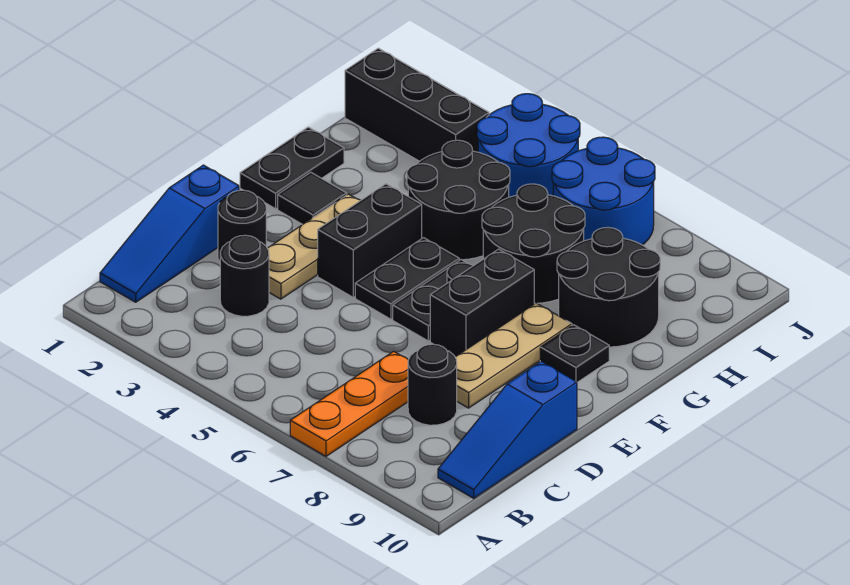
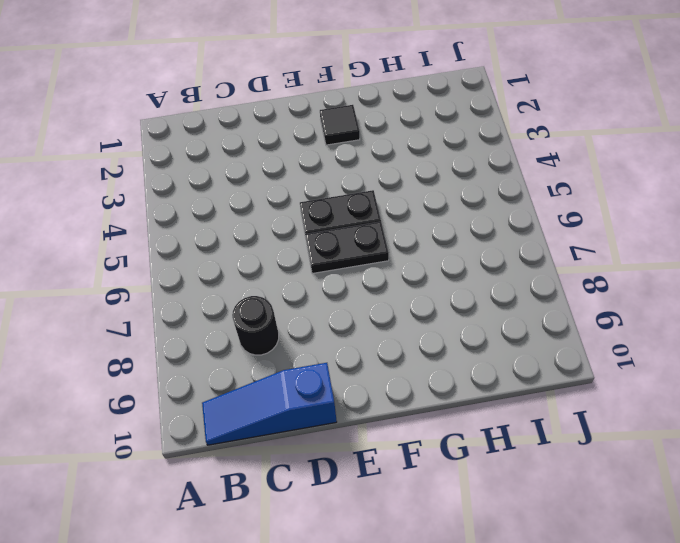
none -> orange 1x3 plate [290,351,408,456]
none -> blue 1x3 slope [100,165,239,302]
none -> black 1x1 round brick [220,235,269,316]

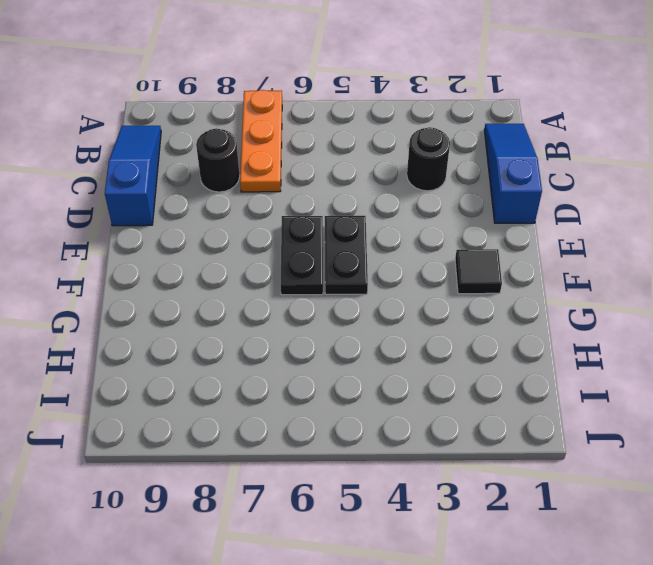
none -> black 1x1 round brick [218,190,266,261]
none -> tan 1x3 plate [267,194,361,299]
none -> tan 1x3 plate [455,303,572,408]

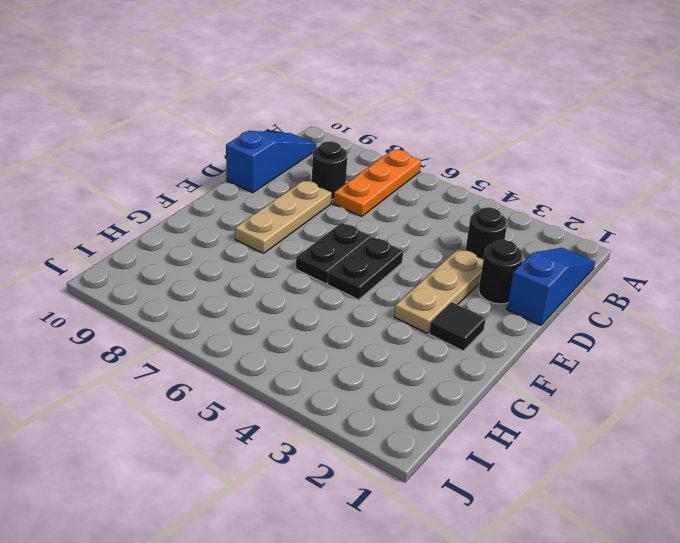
none -> black 1x2 brick [318,184,422,297]
none -> black 1x2 brick [430,249,534,357]
none -> black 1x2 plate [240,127,344,209]

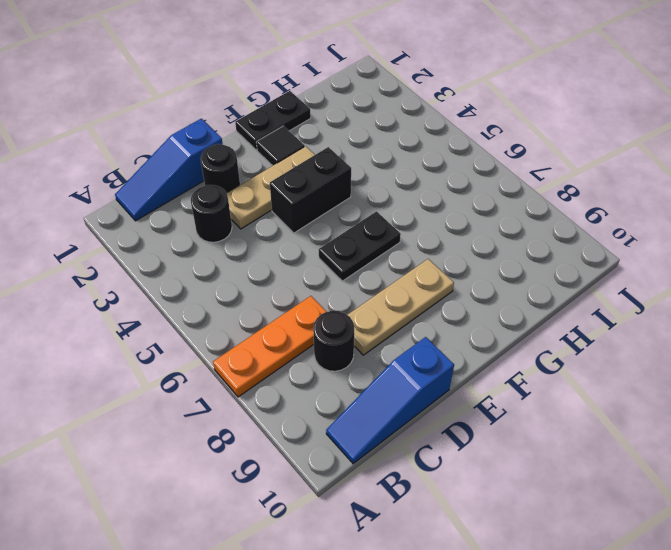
none -> black 1x2 plate [355,238,459,319]
none -> black 1x2 brick [430,249,534,357]
none -> black 1x1 plate [540,325,609,382]

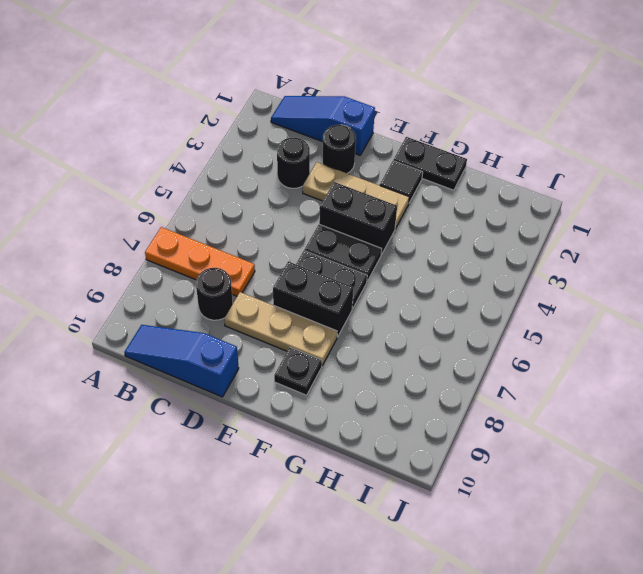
none -> black 2x2 round brick [407,140,510,260]
none -> black 2x2 round brick [482,184,585,303]
none -> black 2x2 round brick [557,228,660,347]

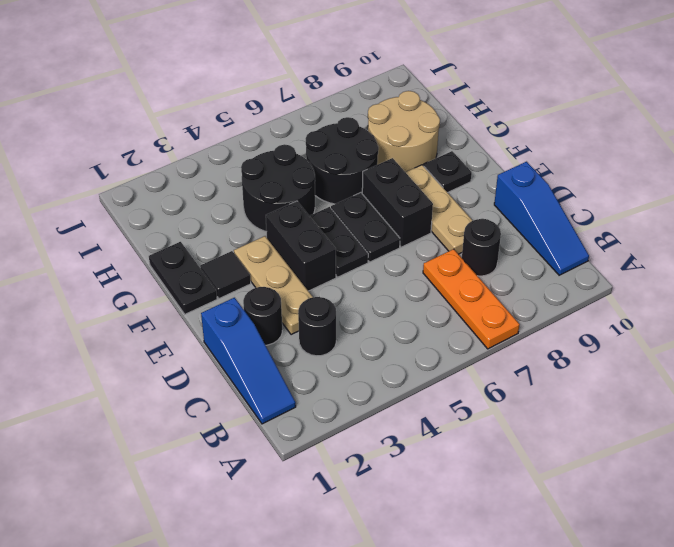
tan 2x2 round brick [368,91,440,172] -> black 2x2 round brick [557,228,660,347]
none -> black 1x3 brick [345,48,489,161]
none -> blue 2x2 round brick [477,94,580,197]
none -> blue 2x2 round brick [552,137,655,245]

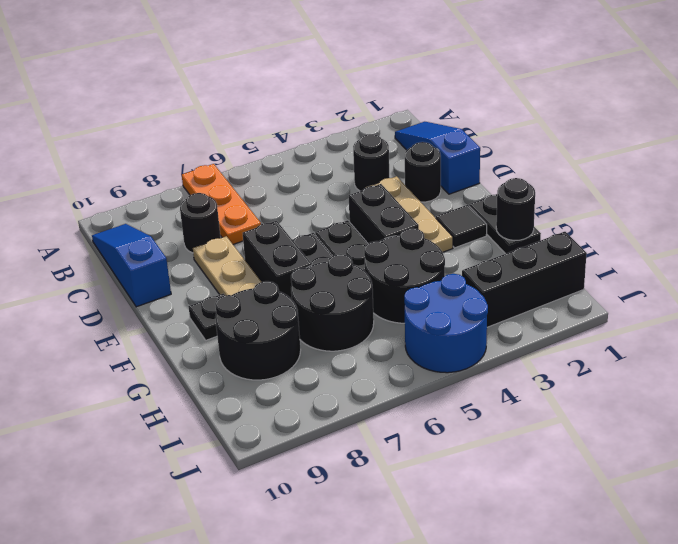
black 1x1 round brick [496,178,535,240] -> none
none -> blue 2x2 round brick [552,137,655,245]

